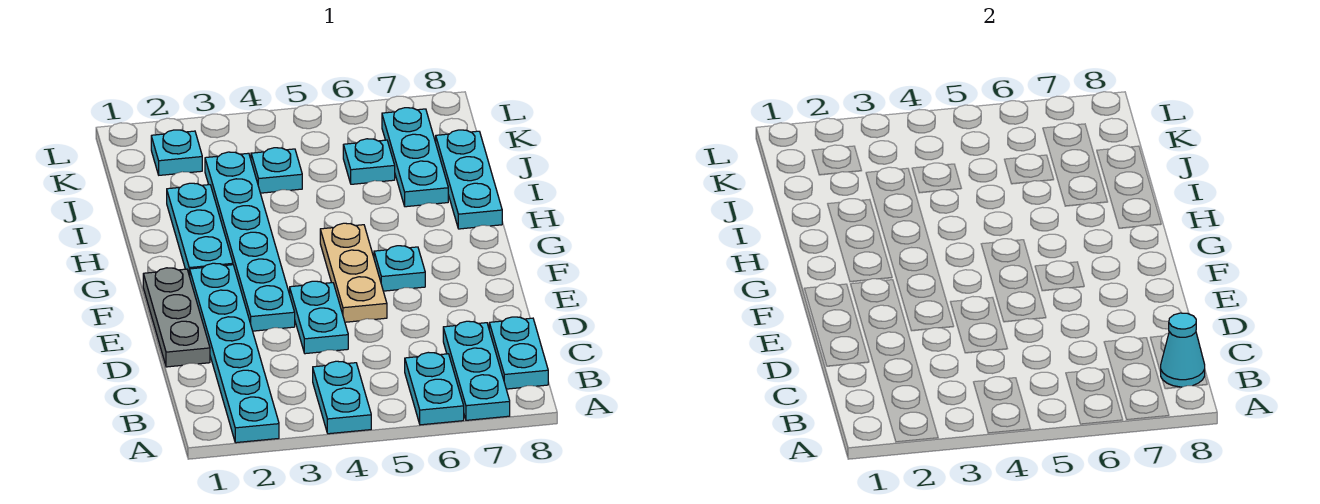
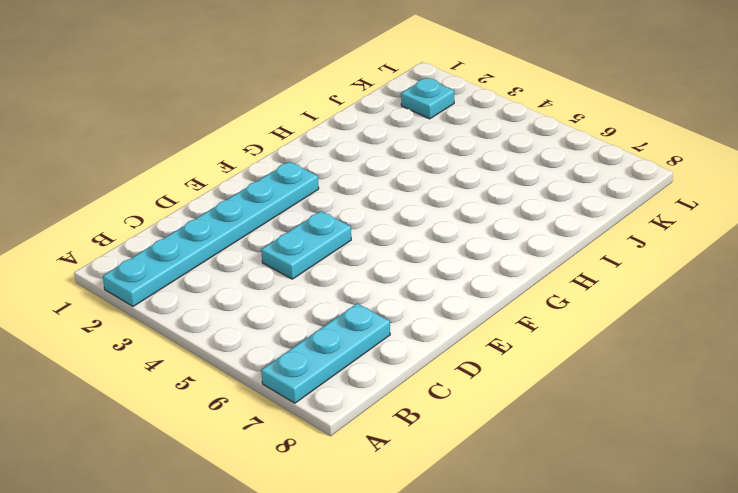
none -> cyan 1x2 plate [313,361,371,434]
none -> cyan 1x2 plate [405,352,464,425]
none -> cyan 1x2 plate [489,317,548,389]

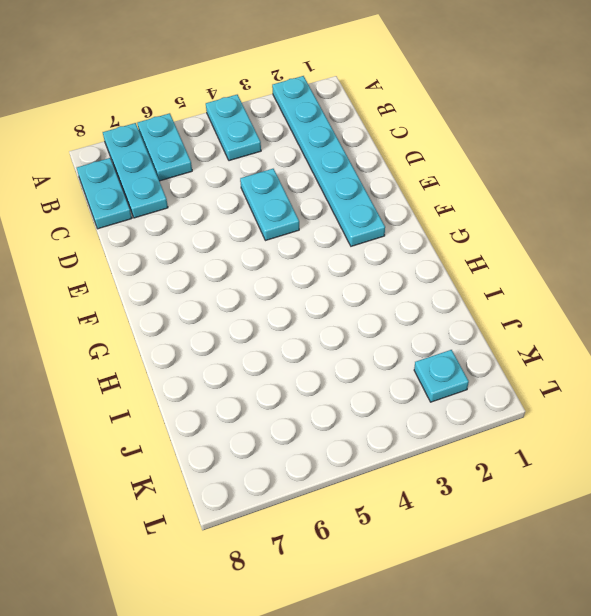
none -> grey 1x3 plate [143,268,210,367]
none -> cyan 1x6 plate [205,152,295,331]
none -> tan 1x3 plate [320,223,387,322]

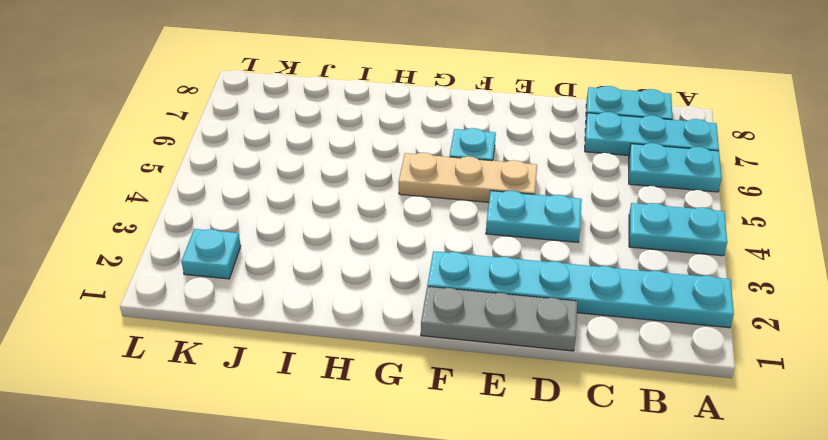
none -> cyan 1x6 plate [205,152,295,331]
none -> cyan 1x3 plate [167,183,233,276]
none -> cyan 1x3 plate [436,130,502,229]

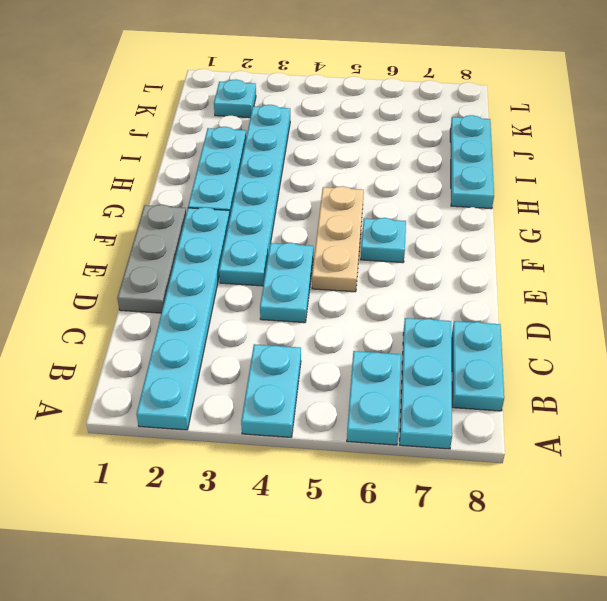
none -> cyan 1x3 plate [382,108,448,207]
none -> cyan 1x1 plate [251,148,302,193]
none -> cyan 1x1 plate [343,139,395,184]

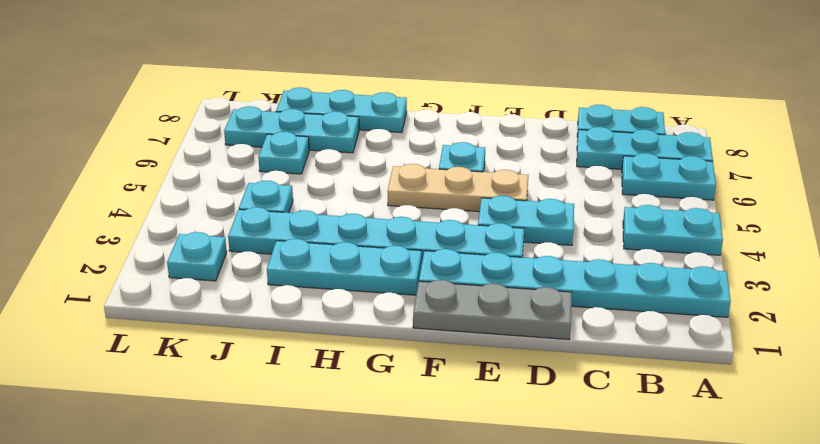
none -> cyan 1x1 cone [1161,313,1205,387]

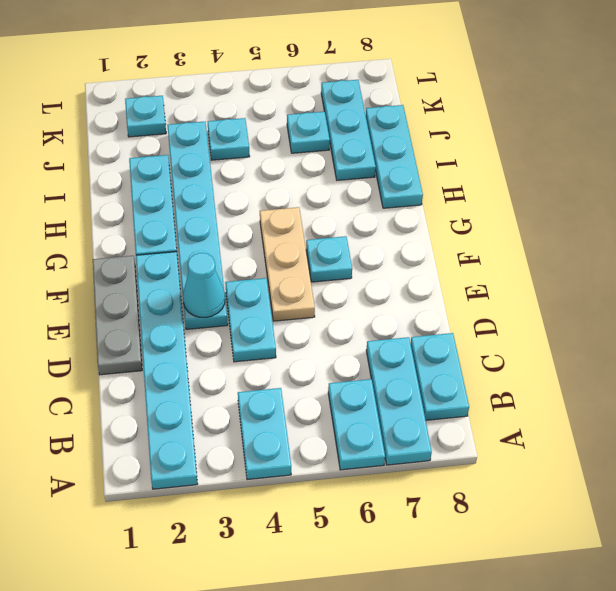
cyan 1x1 cone [183,253,225,317] -> cyan 1x1 cone moved to [1161,313,1205,387]

